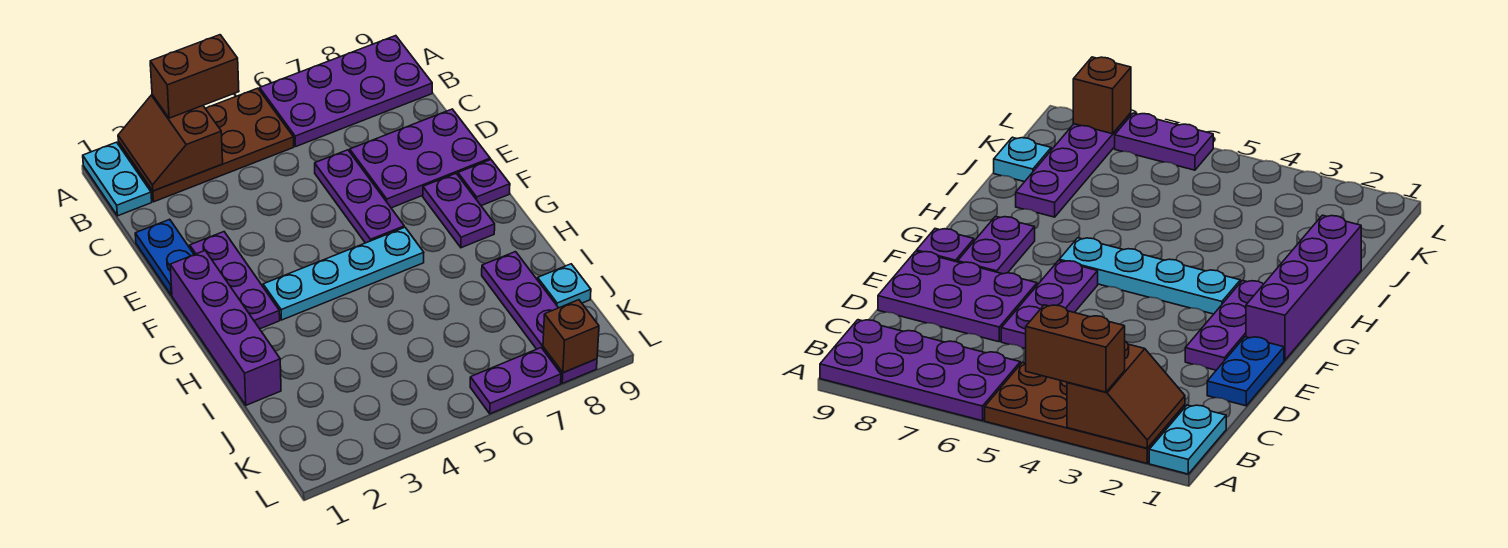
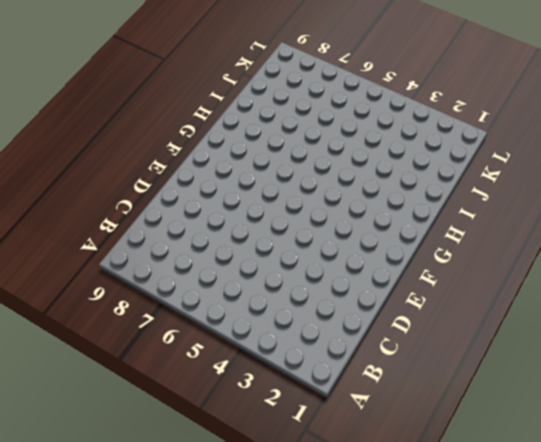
none -> cyan 1x2 plate [83,142,152,216]
none -> brown 2x4 plate [119,88,294,202]
none -> purple 2x4 plate [260,36,432,147]

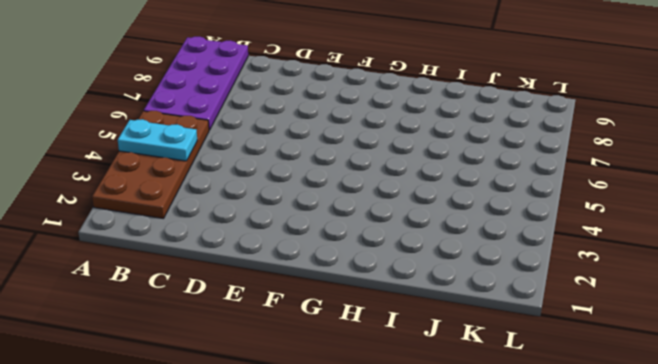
cyan 1x2 plate [118,119,197,161] -> cyan 1x2 plate moved to [83,142,152,216]
none -> blue 1x2 plate [135,219,194,295]
none -> purple 1x3 plate [315,150,404,243]
none -> purple 2x3 plate [350,109,490,208]

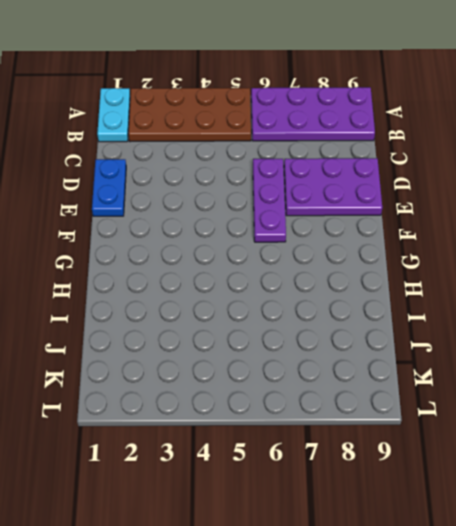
none -> purple 1x3 plate [190,232,280,329]
none -> purple 1x4 brick [170,251,281,405]
none -> purple 1x2 plate [423,174,495,248]

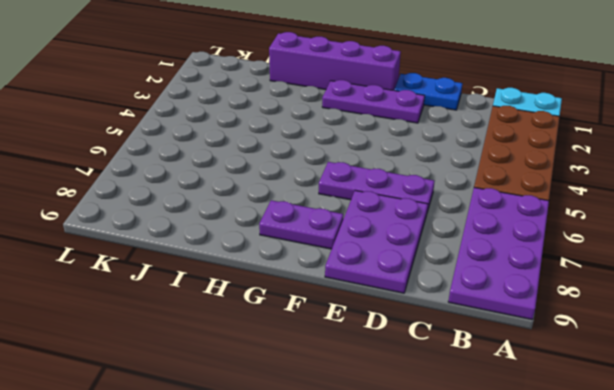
none -> purple 1x1 plate [458,160,510,206]
none -> cyan 1x4 plate [263,227,424,320]
none -> purple 1x4 plate [482,252,597,383]

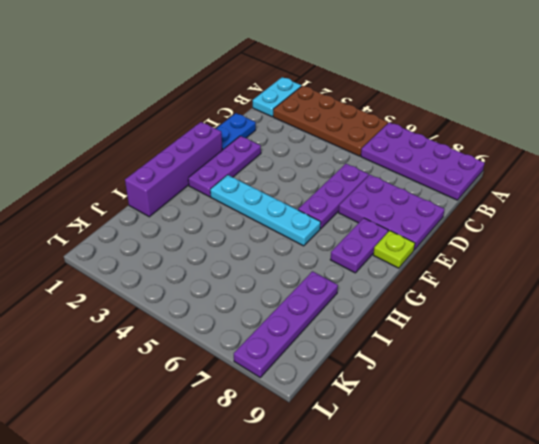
lime 1x1 plate [373,231,415,268] -> purple 1x1 plate [458,160,510,206]
none -> cyan 1x1 plate [538,264,591,308]
none -> purple 1x2 plate [470,348,561,414]
none -> brown 2x2 slope [118,95,223,191]

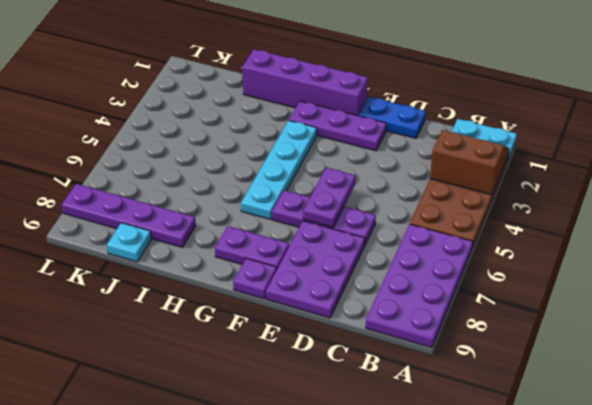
purple 1x2 plate [303,167,356,227] -> purple 1x2 plate moved to [470,348,561,414]
none -> brown 1x1 brick [543,300,599,373]
none -> brown 1x2 brick [150,35,239,118]

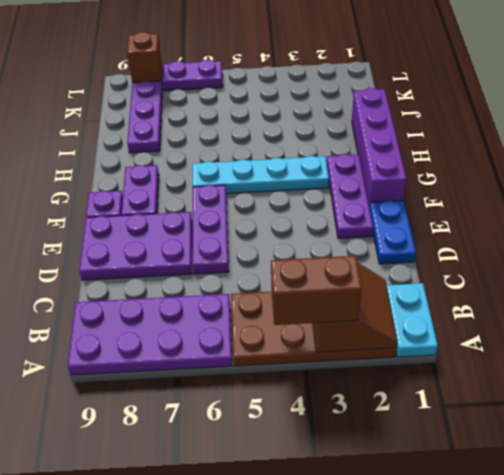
none -> cyan 1x1 plate [538,264,591,308]

